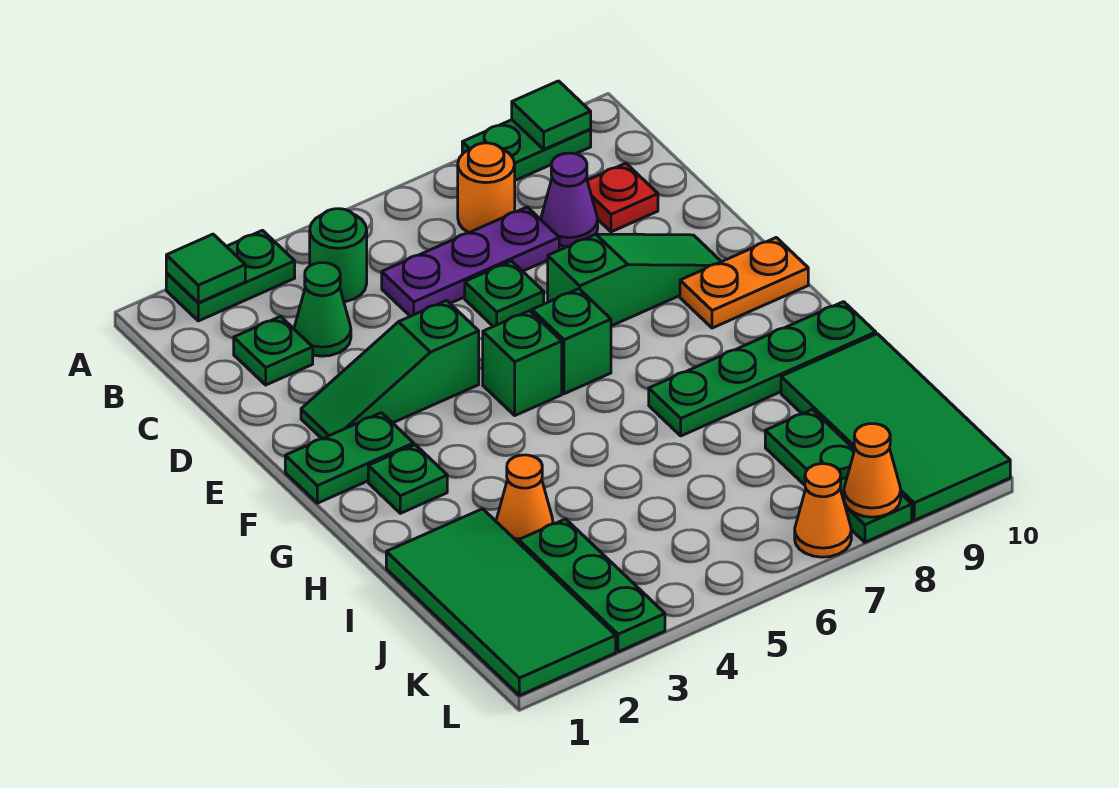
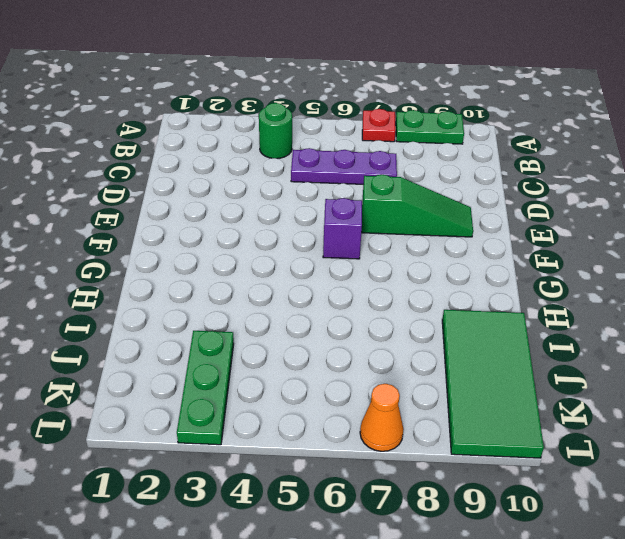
red 1x1 plate [362,109,396,142] -> red 1x1 plate moved to [587,163,658,232]
purple 1x1 brick [323,198,362,259] -> green 1x1 brick [532,289,611,394]
none -> green 1x2 plate [166,230,295,321]
none -> orange 1x1 round brick [458,143,515,233]
none -> green 1x1 plate [234,317,313,385]

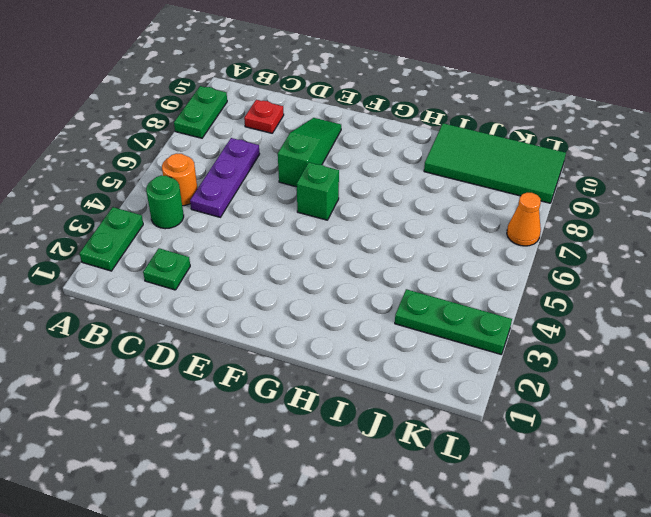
orange 1x1 round brick [162,154,197,206] -> orange 1x1 round brick moved to [458,143,515,233]
none -> green 1x1 cone [294,263,351,356]
none -> purple 1x1 cone [541,153,598,247]
none -> green 1x1 plate [465,261,544,327]

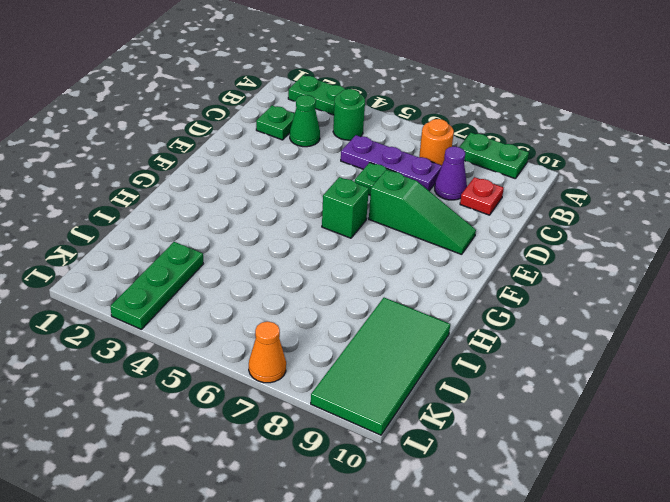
none -> green 1x3 slope [301,301,479,439]
none -> green 1x2 plate [285,413,414,503]
none -> green 1x1 brick [483,311,562,415]

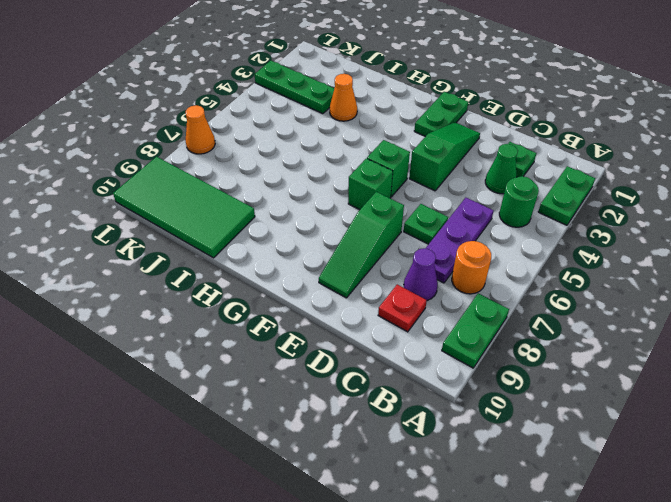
none -> orange 1x2 plate [680,238,808,328]
none -> green 1x1 plate [368,445,447,513]
none -> green 1x4 plate [649,302,876,436]

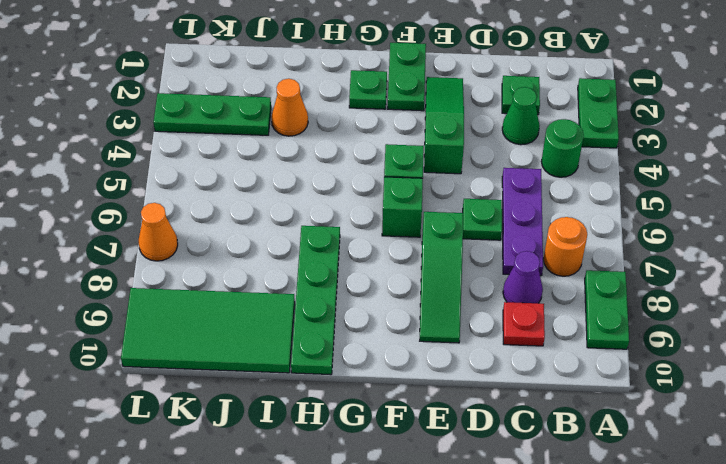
none -> orange 1x2 plate [680,238,808,328]
none -> green 2x4 tile [386,509,616,696]
none -> green 1x3 plate [765,410,912,542]

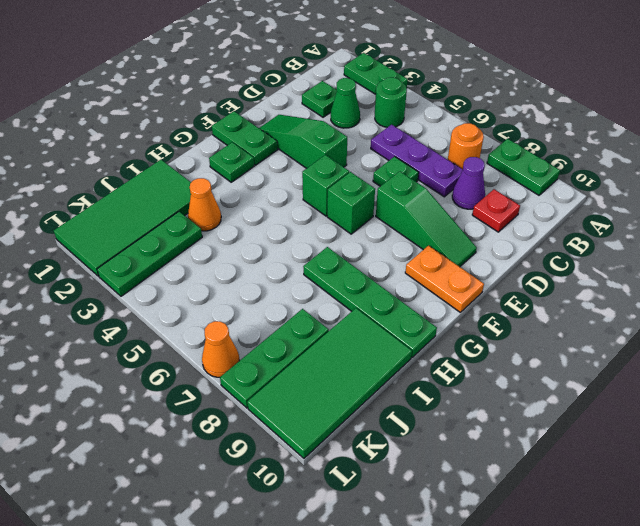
none -> green 1x1 tile [166,234,245,303]
none -> green 1x1 tile [512,81,591,149]
none -> orange 1x1 cone [844,424,901,517]

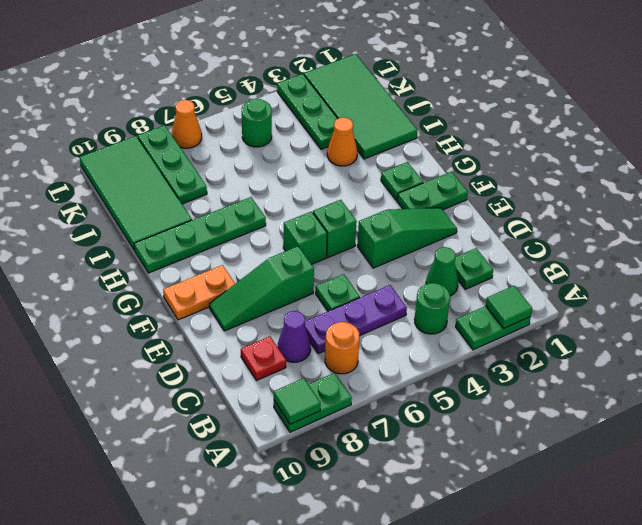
green 1x1 round brick [242,99,272,147] -> none
none -> orange 1x1 cone [844,424,901,517]

